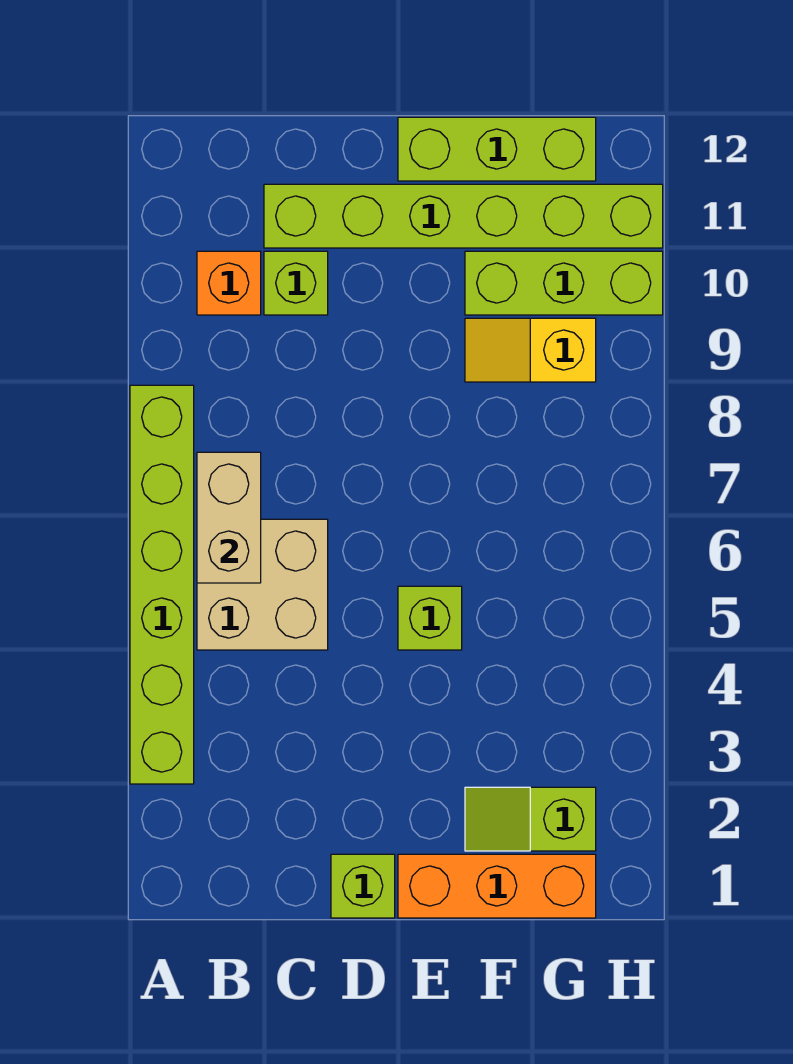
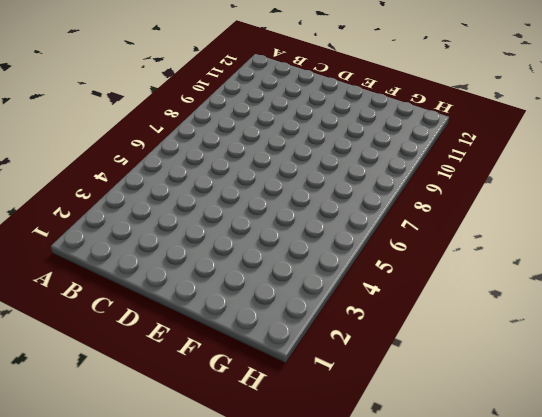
none -> lime 1x6 brick [130,385,194,784]
none -> tan 2x2 brick [197,519,328,650]
none -> orange 1x1 brick [197,251,261,315]

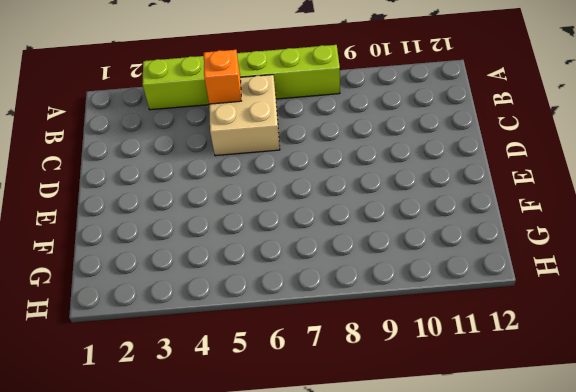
orange 1x1 brick [204,50,241,104] -> orange 1x1 brick moved to [197,251,261,315]
none -> lime 1x1 brick [264,251,328,315]
none -> lime 1x6 brick [264,184,663,248]
none -> lime 1x1 brick [331,854,395,918]

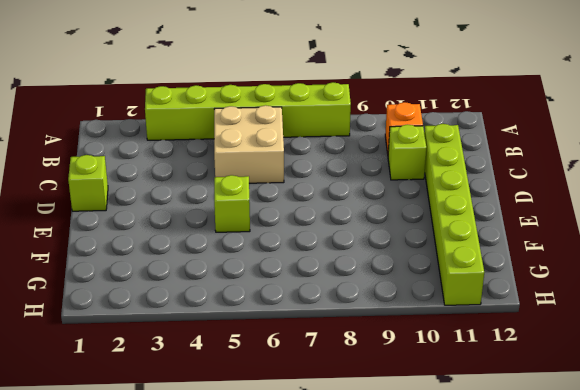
none -> orange 1x3 brick [398,854,596,918]
none -> lime 1x3 brick [398,117,596,181]
none -> lime 1x2 slope [465,787,596,851]

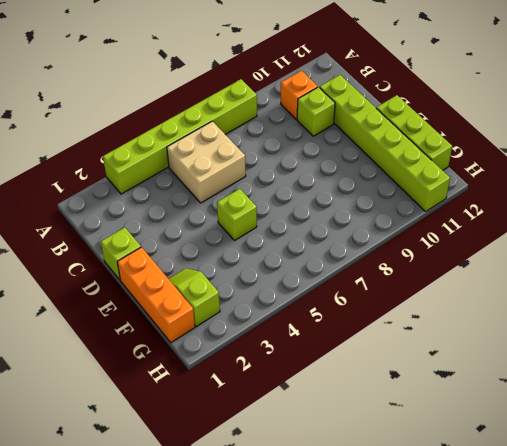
none -> yellow 1x2 slope [465,318,596,382]
none -> lime 1x3 brick [465,251,663,315]
none -> tan 1x2 brick [197,452,261,583]

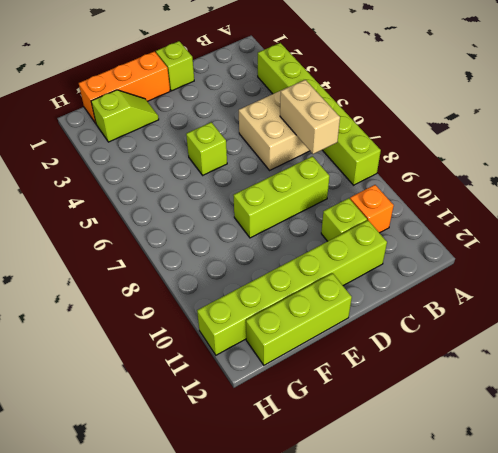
lime 1x3 brick [233,156,329,238] -> lime 1x3 brick moved to [465,251,663,315]
none -> yellow 1x2 slope [465,318,596,382]

